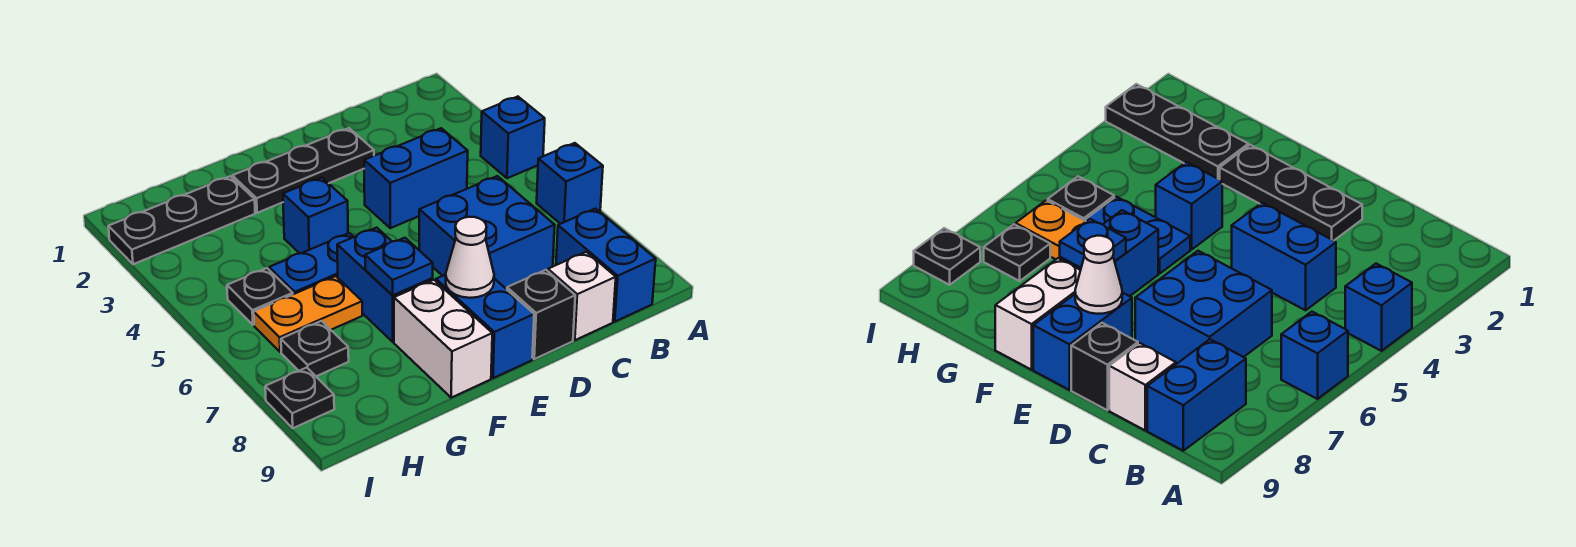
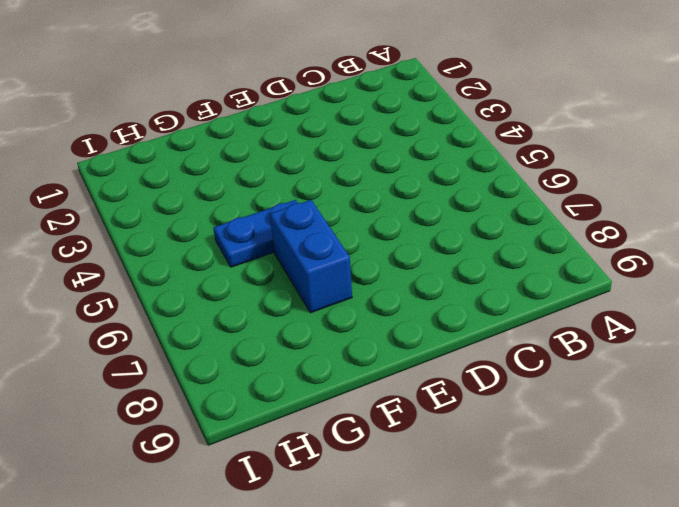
none -> blue 1x1 brick [481,97,545,178]
none -> blue 1x1 brick [537,143,603,224]
none -> blue 1x2 brick [556,209,656,322]

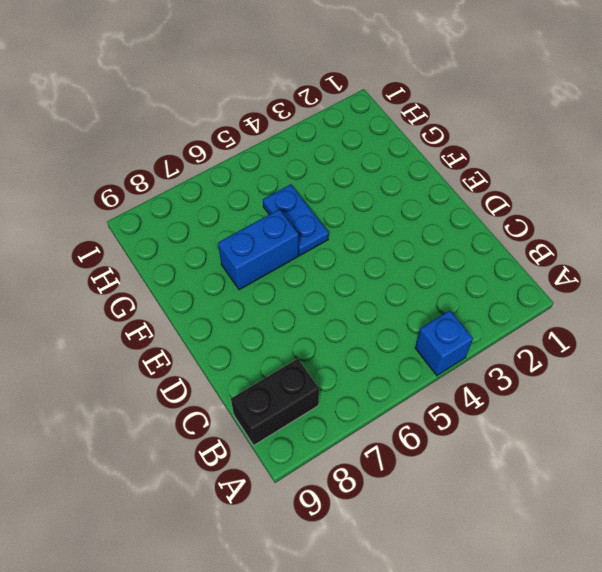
black 1x2 brick [231,359,319,445] -> blue 1x2 brick [556,209,656,322]
none -> blue 1x1 brick [537,143,603,224]
none -> blue 1x2 brick [364,128,468,228]
none -> blue 2x2 brick [419,176,555,289]

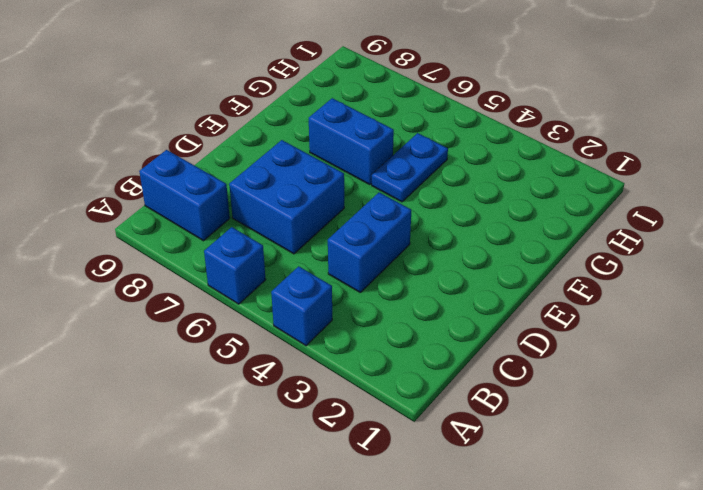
none -> white 1x1 brick [548,252,616,340]
none -> black 1x3 plate [232,128,374,213]
none -> black 1x1 brick [507,270,575,359]

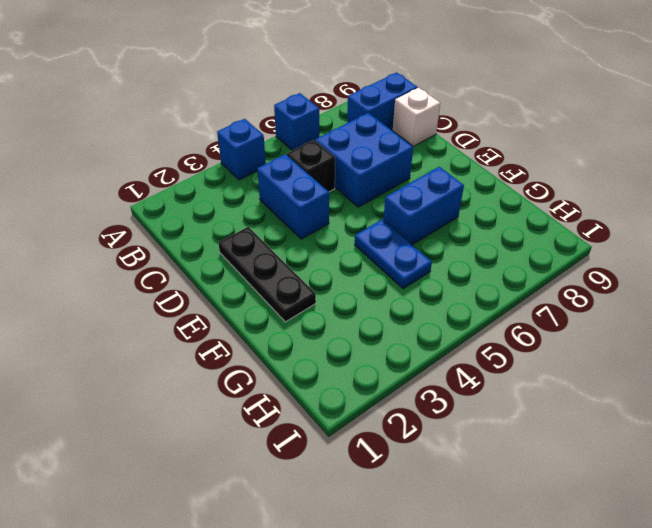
black 1x1 brick [287,140,335,192] -> black 1x1 brick moved to [507,270,575,359]
none -> blue 1x2 brick [436,275,534,378]
none -> blue 1x1 brick [283,178,348,253]
none -> white 1x2 brick [394,280,492,398]

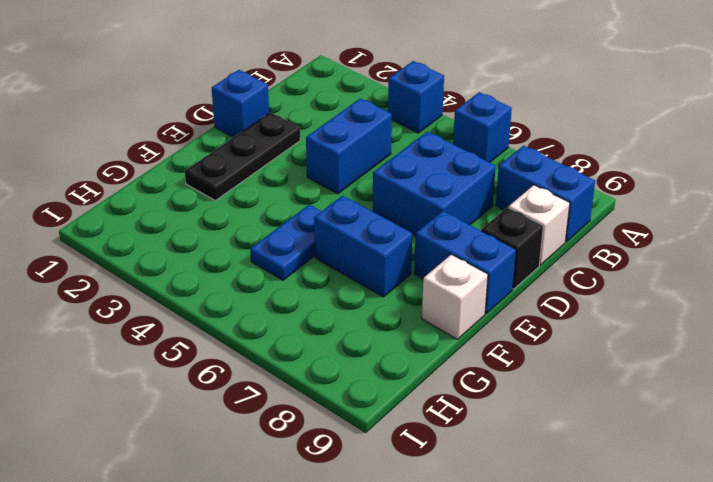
blue 1x1 brick [212,70,269,137] -> blue 1x1 brick moved to [283,178,348,253]
white 1x1 brick [422,255,488,339] -> white 1x2 brick [394,280,492,398]
none -> black 1x3 plate [108,176,255,264]
none -> orange 1x2 plate [254,276,362,352]
none -> black 1x1 plate [227,268,293,325]

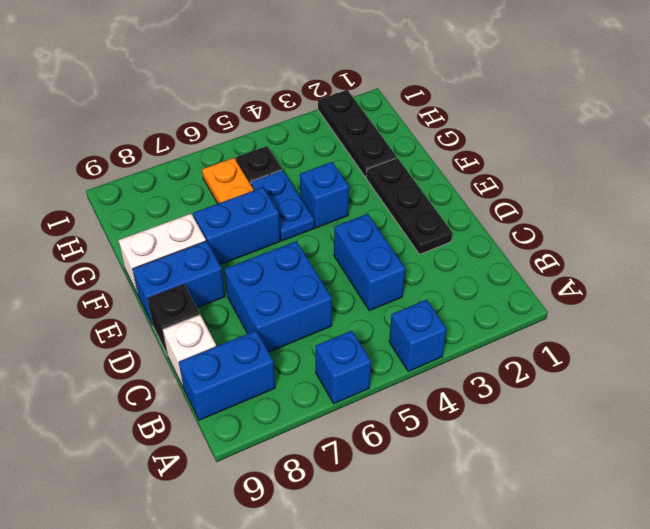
none -> black 1x1 plate [281,321,349,376]
none -> black 1x1 plate [265,368,334,428]
none -> white 1x1 cone [446,217,494,298]

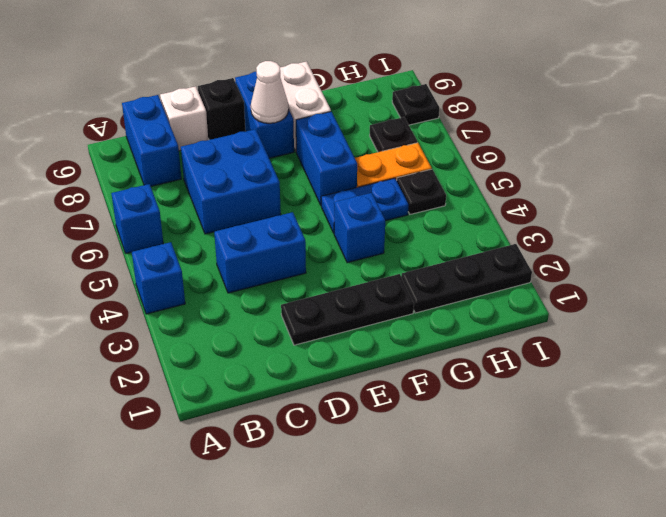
none -> blue 1x1 plate [365,238,433,295]

